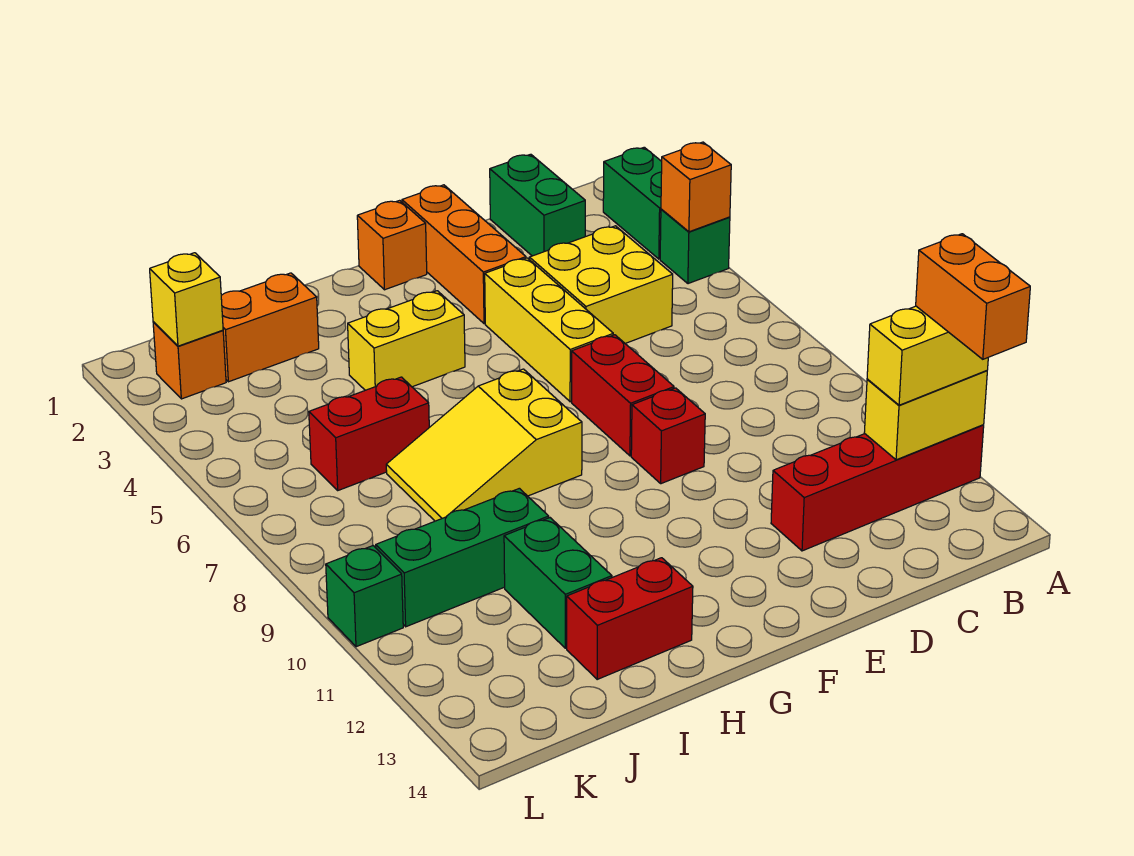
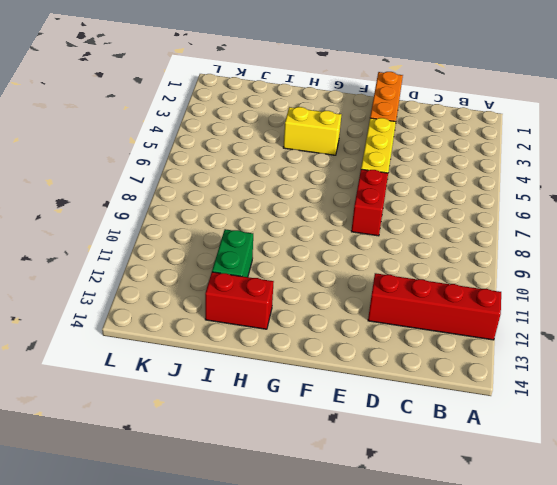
none -> green 1x2 brick [603,147,662,259]
none -> green 1x1 brick [660,209,730,284]
none -> green 1x2 brick [490,154,585,256]

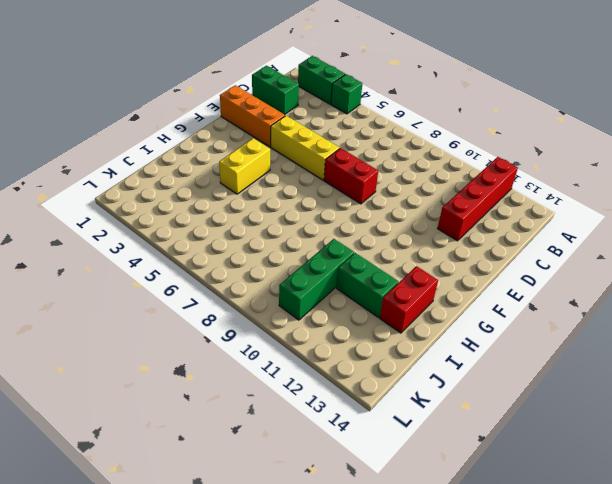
none -> yellow 2x2 brick [529,226,673,343]
none -> red 1x1 brick [631,388,705,484]
none -> orange 1x1 brick [357,200,427,290]

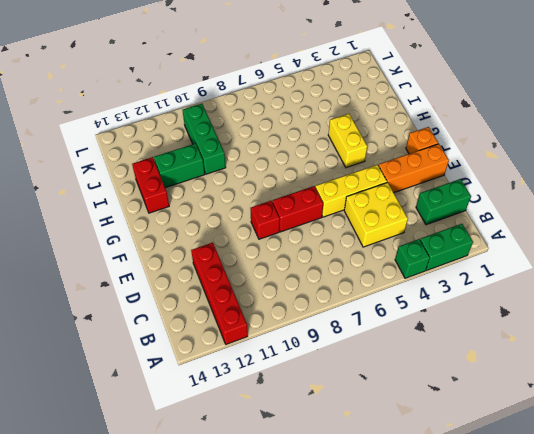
none -> yellow 2x3 slope [386,369,582,521]
none -> orange 1x2 brick [221,273,319,382]
none -> red 1x2 brick [309,377,429,490]

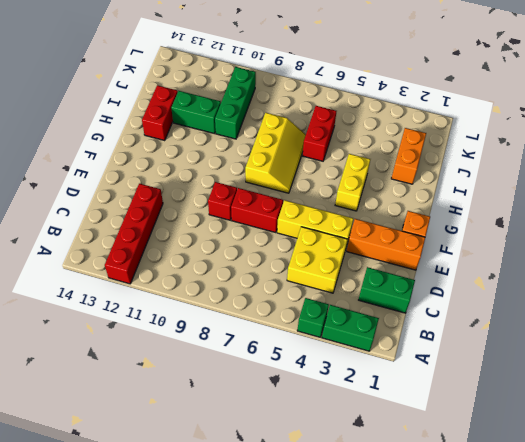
yellow 2x3 slope [245,113,306,193] -> yellow 2x3 slope turned to [386,369,582,521]
none -> orange 1x1 brick [153,322,226,399]
none -> green 1x1 brick [326,546,403,647]
none -> orange 1x1 brick [661,142,731,232]

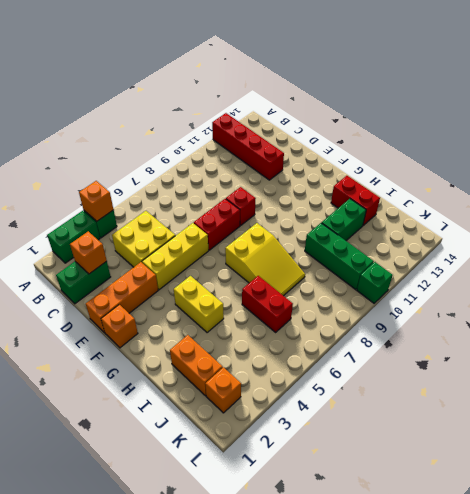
orange 1x1 brick [70,231,107,274] -> none
none -> yellow 1x2 brick [864,371,987,460]
none -> yellow 1x1 brick [150,253,223,346]
none -> yellow 1x2 brick [867,306,988,405]

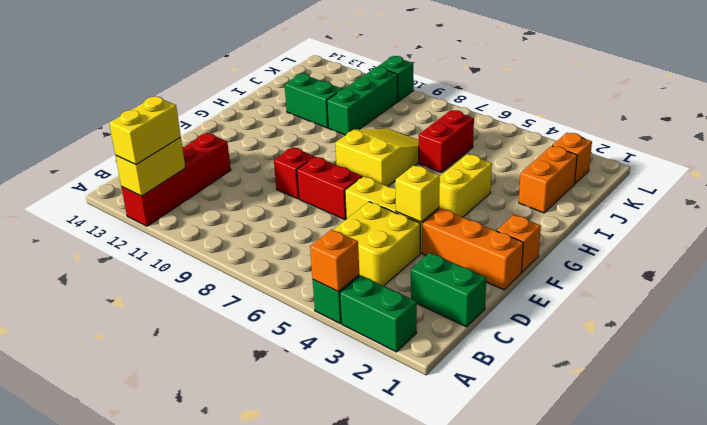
yellow 1x1 brick [395,165,440,222] -> yellow 1x1 brick moved to [150,253,223,346]
none -> red 1x2 brick [567,558,693,679]
none -> orange 1x2 brick [916,234,1030,359]

